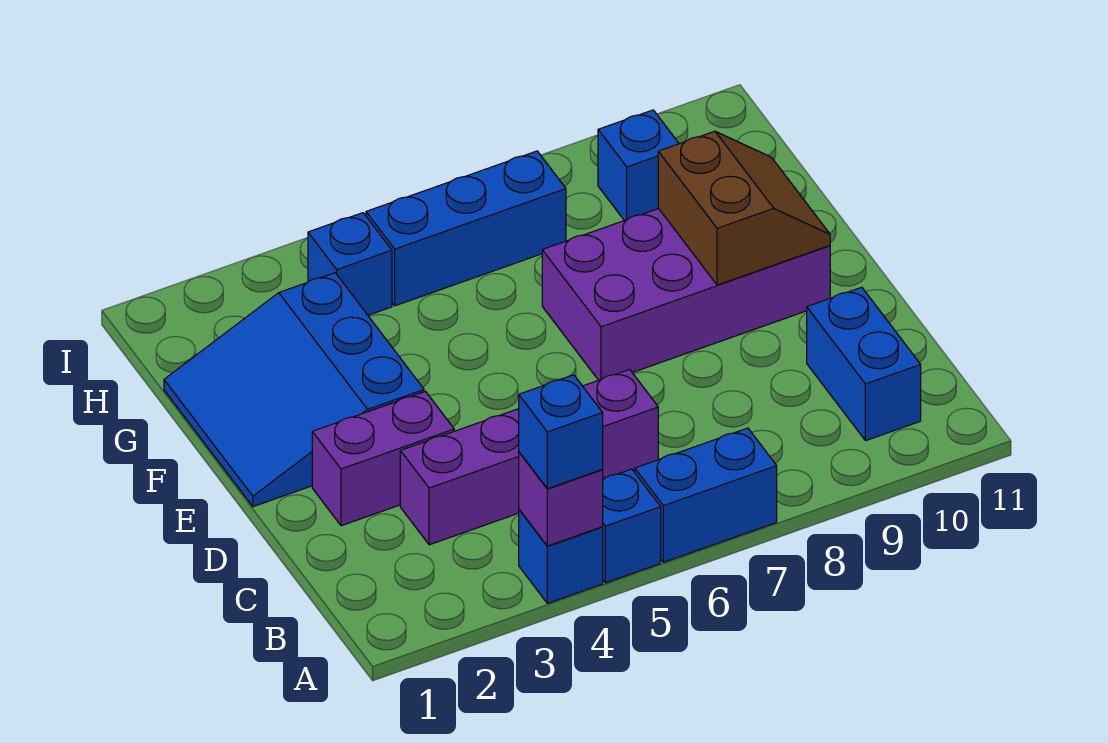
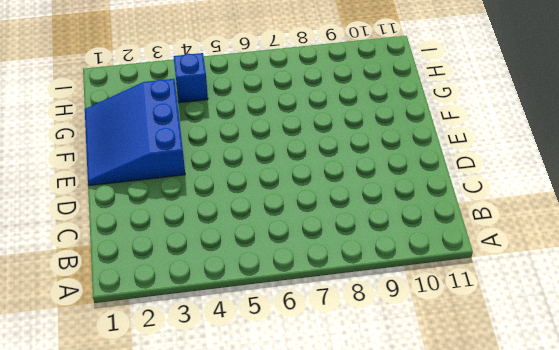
none -> blue 1x1 brick [519,510,603,603]
none -> blue 1x1 brick [603,469,661,583]
none -> blue 1x2 brick [635,428,777,562]

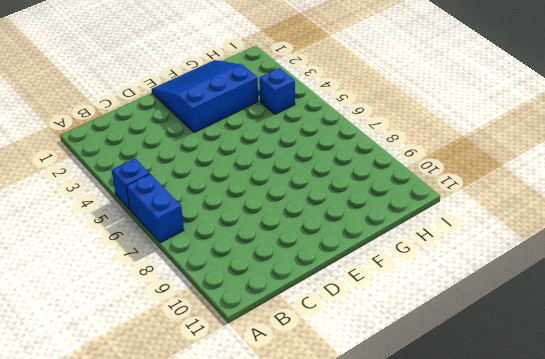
none -> blue 1x1 brick [519,510,603,603]
none -> blue 1x2 brick [807,287,921,441]
none -> purple 1x4 brick [400,369,658,545]

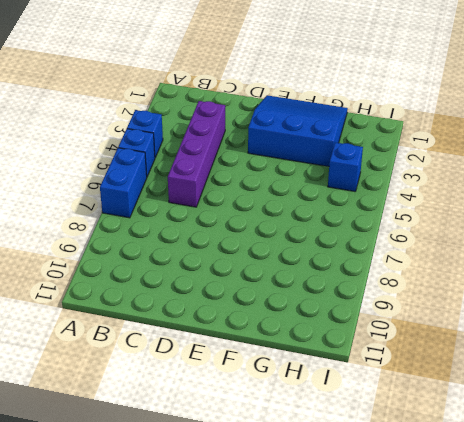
none -> blue 1x2 brick [807,287,921,441]
none -> purple 1x2 brick [312,391,454,526]
none -> purple 2x4 brick [542,208,830,380]

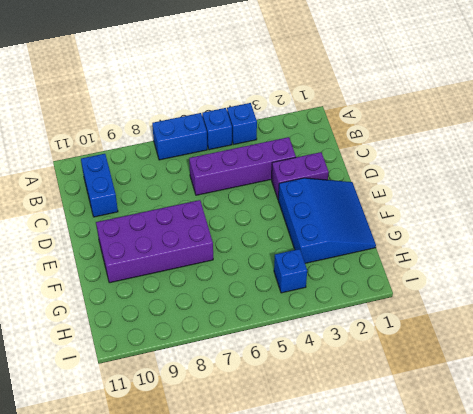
none -> blue 1x3 brick [366,151,566,306]
none -> blue 1x1 brick [598,110,679,221]
none -> purple 1x1 brick [519,452,603,546]

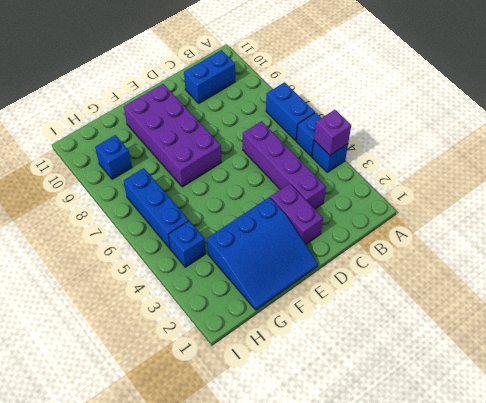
none -> brown 2x2 slope [658,131,830,285]
none -> blue 1x1 brick [519,375,603,489]

